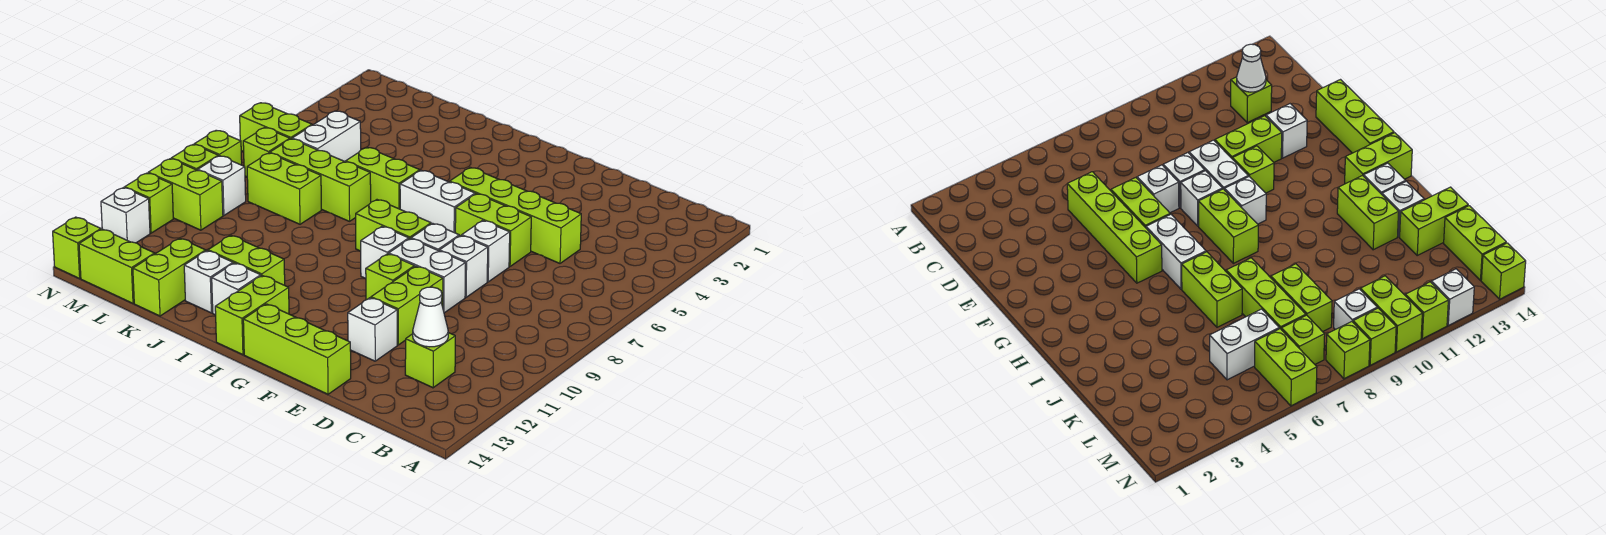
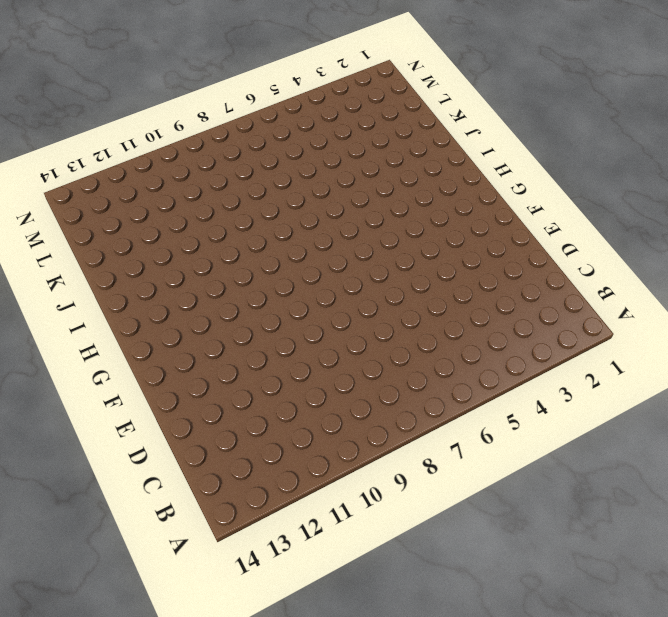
none -> lime 1x1 brick [405,333,455,388]
none -> lime 1x4 brick [450,167,581,263]
none -> lime 1x2 brick [455,194,531,266]
none -> white 1x1 brick [462,220,510,282]

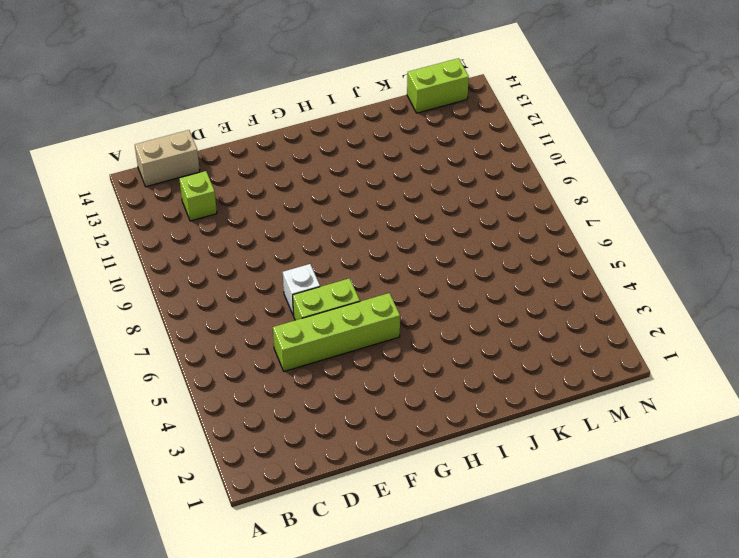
tan 1x2 brick [135,130,200,187] -> none
none -> white 1x1 brick [439,236,488,297]
none -> white 1x2 brick [389,239,466,313]
none -> lime 1x2 brick [371,266,443,345]
none -> white 1x1 brick [348,298,397,361]

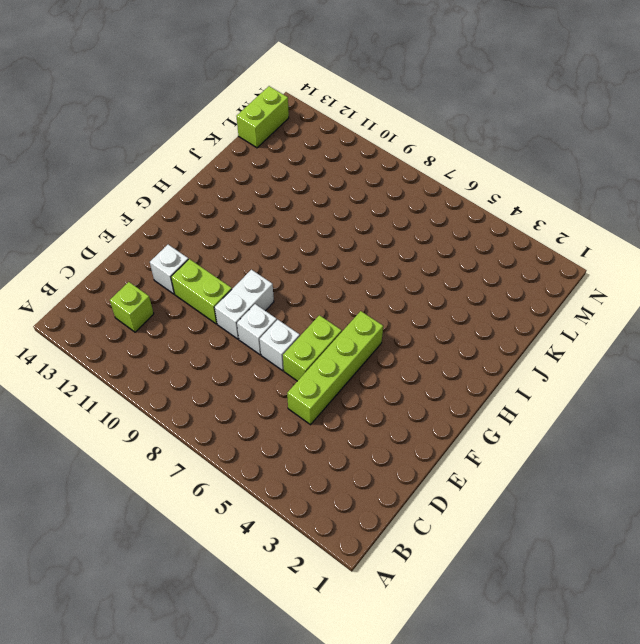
none -> lime 1x3 brick [243,304,351,394]
none -> white 1x1 brick [411,223,459,251]
none -> lime 1x1 brick [366,254,414,300]
none -> white 1x2 brick [400,170,475,233]

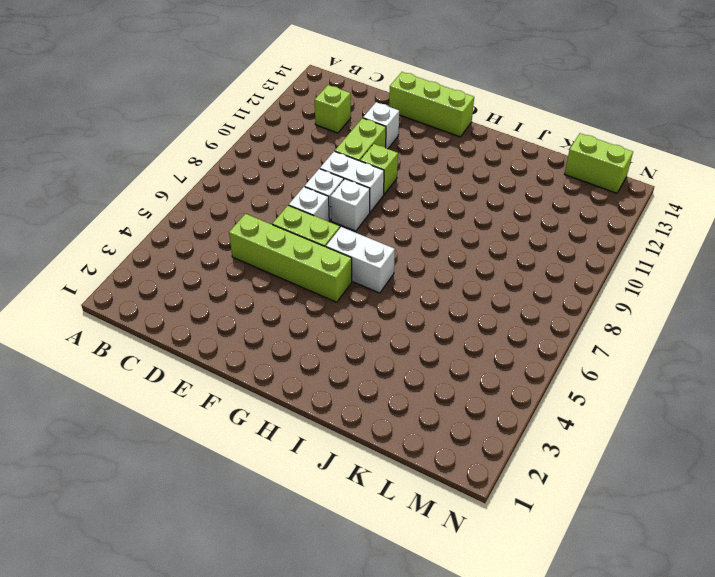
none -> lime 1x2 brick [356,200,431,251]
none -> white 1x1 brick [361,226,409,278]
none -> lime 1x2 brick [215,276,289,355]
none -> lime 1x2 brick [346,147,420,209]

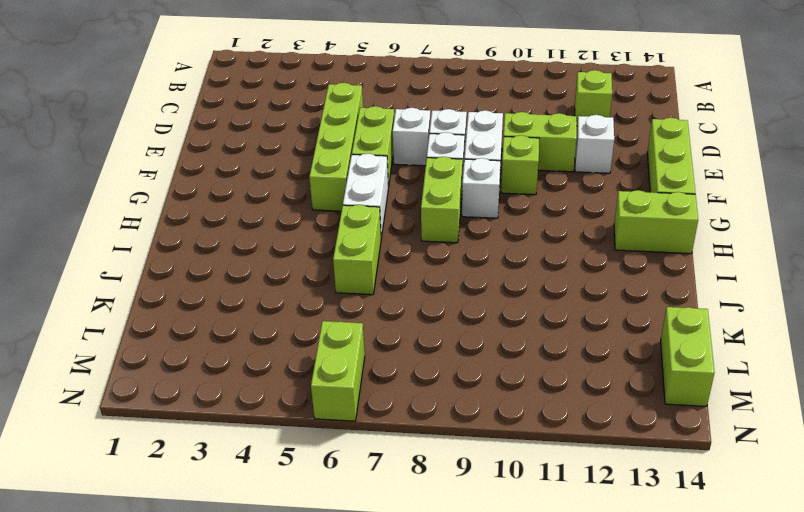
none -> lime 1x2 brick [208,235,285,285]
none -> white 1x1 brick [212,263,261,315]
none -> lime 1x3 brick [270,139,371,221]
none -> white 1x1 brick [184,251,233,313]

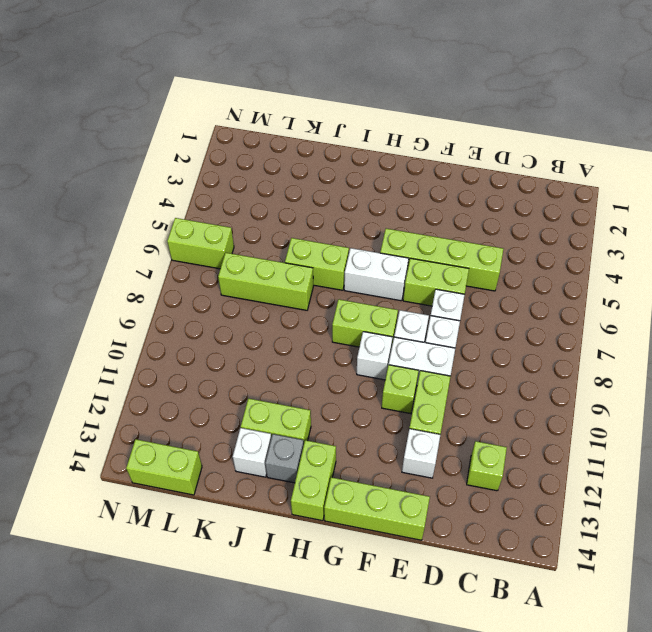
grey 1x1 brick [265,434,304,483] -> white 1x1 brick [212,263,261,315]
none -> lime 1x2 brick [247,153,321,224]
none -> lime 1x2 brick [133,238,206,316]
none -> white 1x2 brick [292,111,361,162]
none -> lime 1x1 brick [243,128,290,177]

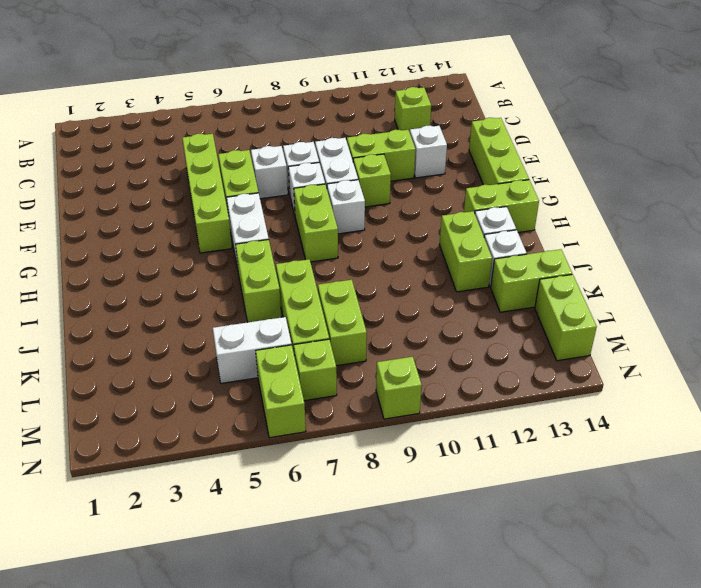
none -> white 1x1 brick [198,156,246,215]
none -> lime 1x2 brick [148,159,223,230]
none -> lime 1x1 brick [194,131,242,165]
none -> lime 1x1 brick [125,173,173,233]

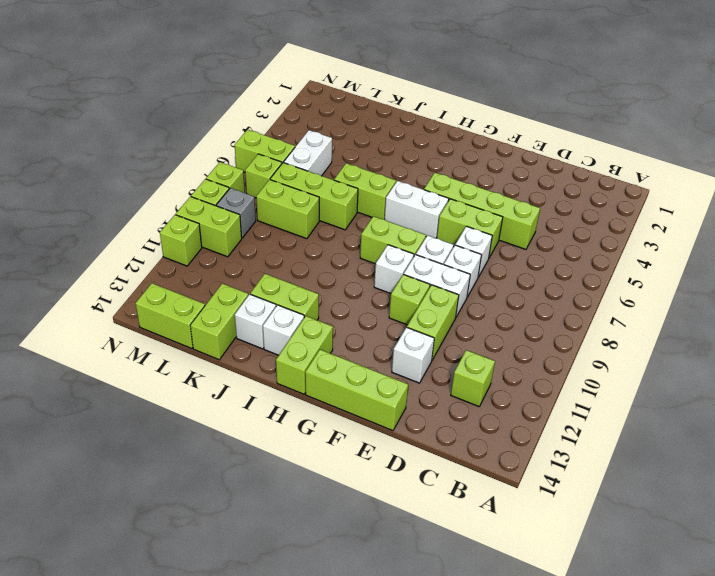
grey 1x1 brick [216,188,256,238] -> white 1x1 brick [198,156,246,215]
none -> white 1x1 brick [101,188,150,243]
none -> lime 1x1 brick [53,217,101,278]
none -> white 1x1 cone [413,287,448,347]

